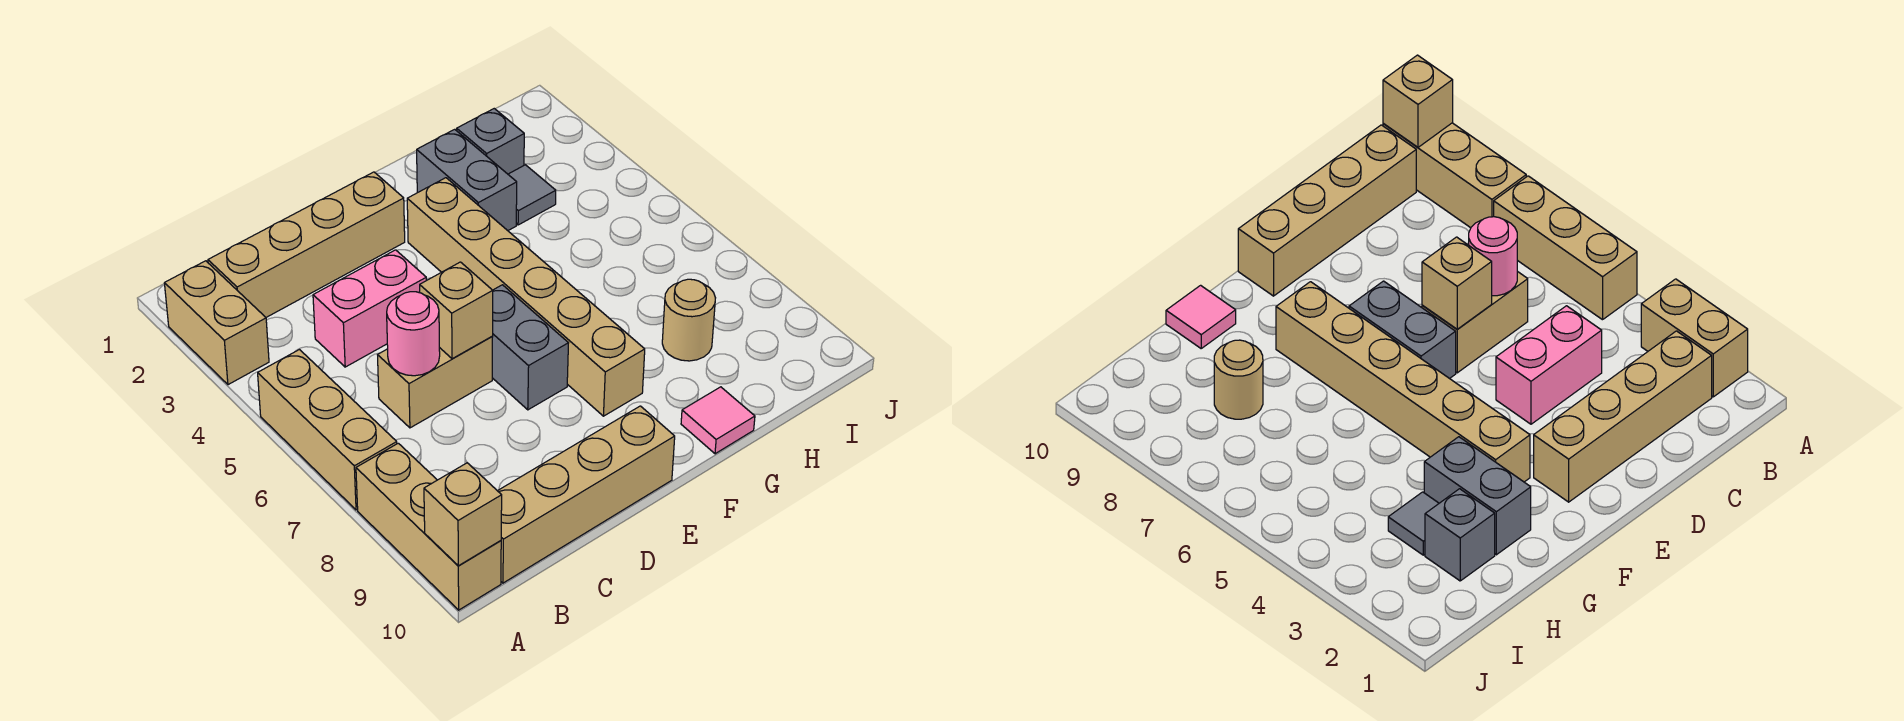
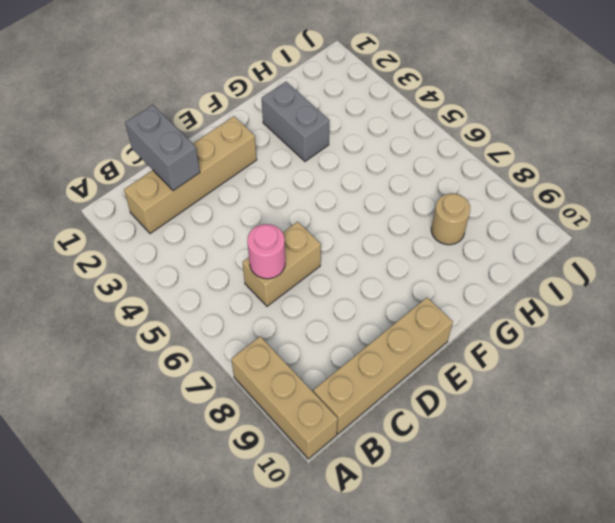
grey 1x2 brick [125,105,200,191] -> grey 1x2 brick moved to [492,285,568,410]
none -> tan 1x2 brick [164,261,269,385]
none -> tan 1x3 brick [258,350,397,510]
none -> pink 1x2 brick [313,250,426,367]

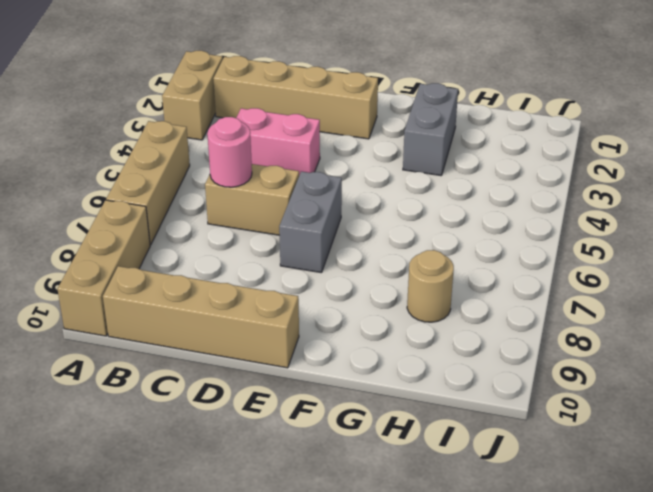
none -> tan 1x6 brick [407,178,645,416]
none -> pink 1x1 tile [681,387,755,454]
none -> grey 1x1 brick [457,109,524,174]

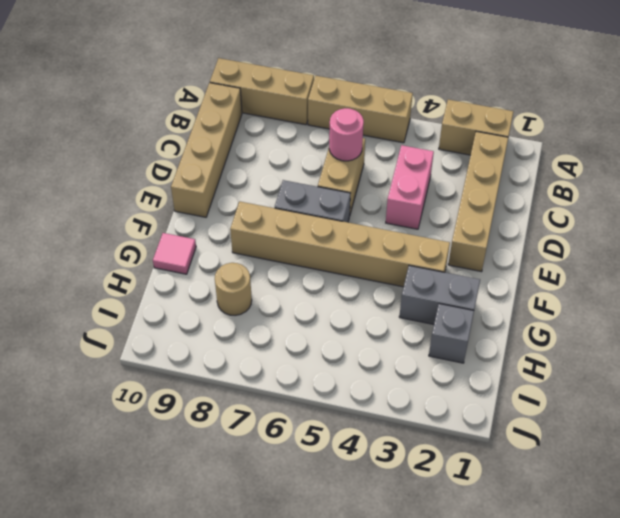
none -> grey 1x1 tile [508,165,556,225]
none -> tan 1x1 brick [424,463,502,566]
none -> tan 1x1 brick [420,262,493,359]

